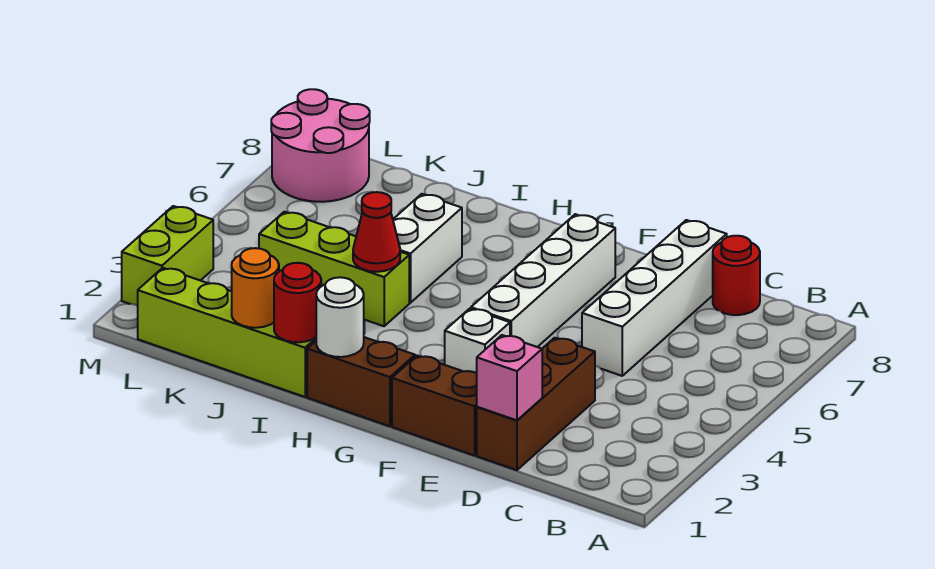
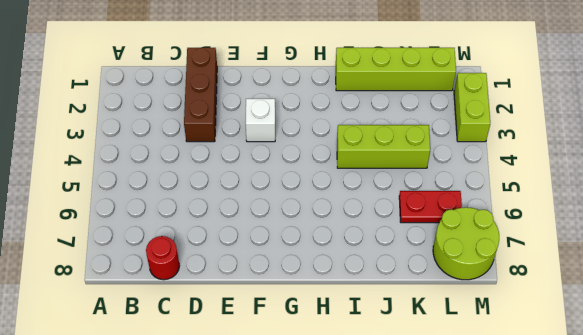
red 1x2 plate [399,191,462,223] -> none
lime 2x2 round brick [433,207,499,280] -> pink 2x2 round brick [271,89,370,202]
none -> white 1x4 brick [582,220,727,376]
none -> brown 1x2 brick [392,356,477,455]
none -> white 1x4 brick [471,214,615,347]

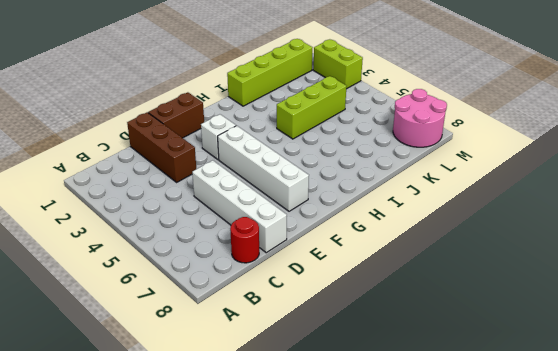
none -> brown 1x2 brick [307,337,415,426]
none -> white 1x2 brick [393,194,462,303]
none -> pink 1x1 brick [477,335,542,420]

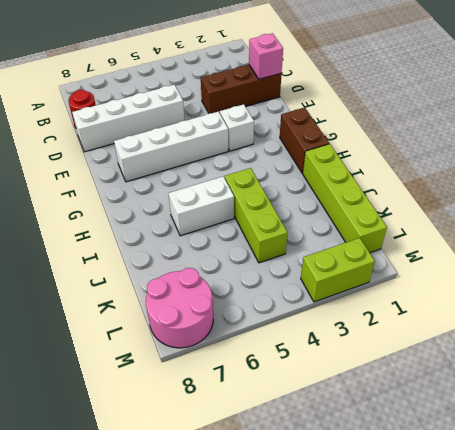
none -> brown 1x2 brick [392,356,477,455]
none -> white 1x1 round brick [316,277,364,357]
none -> red 1x1 round brick [274,263,321,342]

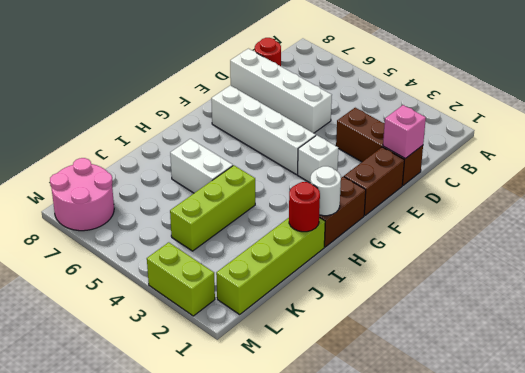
none -> red 1x1 cone [353,192,400,272]
none -> orange 1x1 round brick [232,248,279,328]

